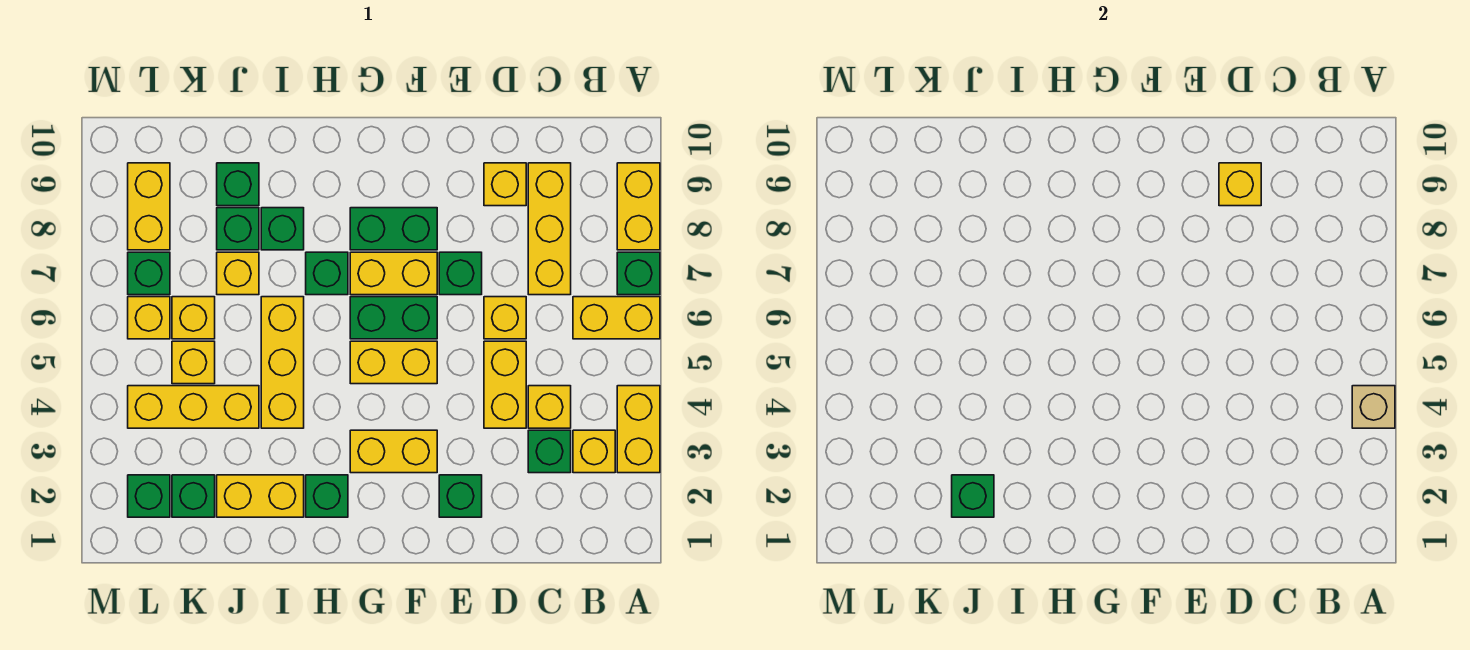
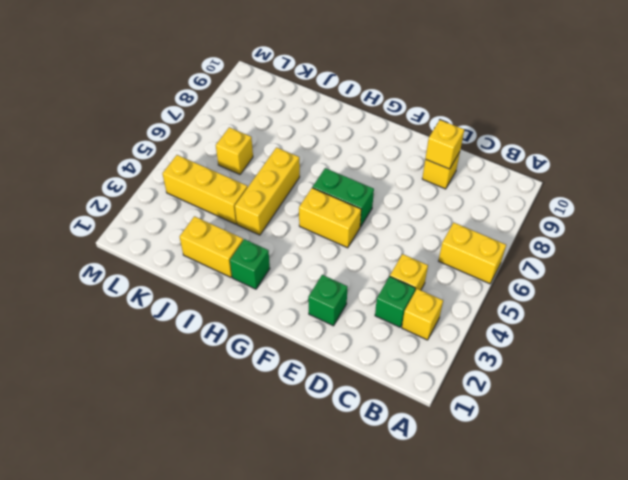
none -> yellow 1x2 brick [617,386,660,473]
none -> green 1x1 brick [617,252,660,295]
none -> yellow 1x2 brick [617,163,660,250]
none -> yellow 1x3 brick [528,163,571,295]

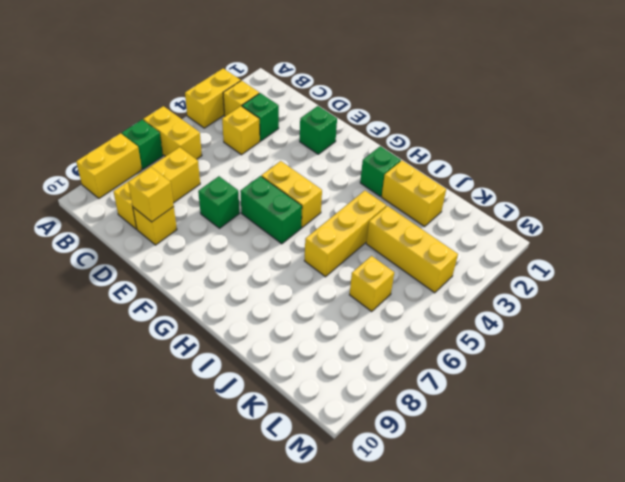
none -> yellow 1x2 brick [484,341,526,428]
none -> yellow 1x1 brick [484,297,526,339]
none -> yellow 1x2 brick [350,430,437,473]
none -> yellow 1x2 brick [350,252,437,295]

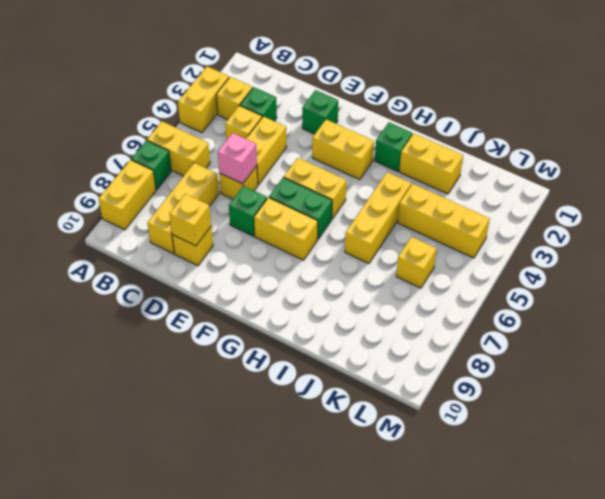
pink 1x1 brick [218,133,257,184] -> none
none -> green 1x2 brick [350,208,437,250]
none -> green 1x1 brick [306,252,348,295]
none -> green 1x1 brick [261,208,304,250]
none -> yellow 1x1 brick [217,252,259,295]

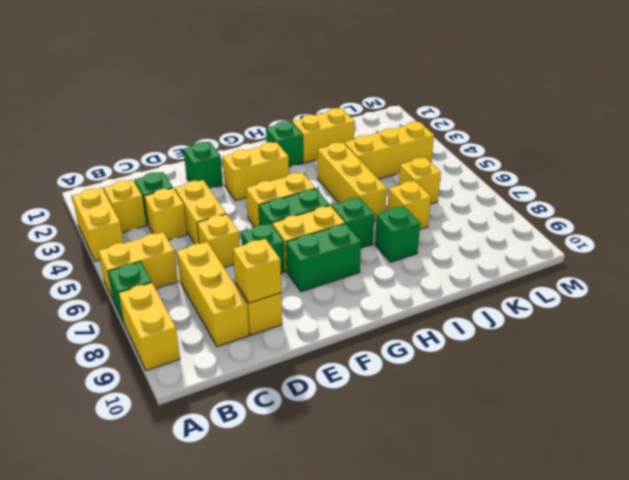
none -> green 1x1 brick [217,208,259,250]
none -> green 1x1 brick [217,163,259,206]
none -> green 1x1 brick [172,475,215,517]
none -> yellow 1x1 brick [172,341,215,384]

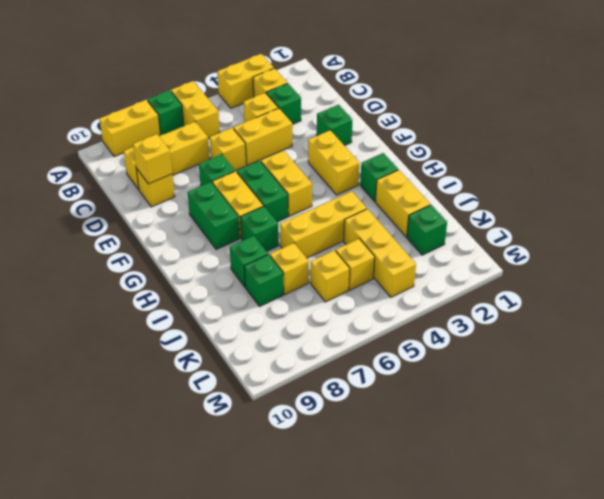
none -> green 1x1 brick [217,163,259,206]
none -> green 1x1 brick [128,475,170,517]
none -> yellow 1x1 brick [128,297,170,339]
none -> green 1x1 brick [128,252,170,295]

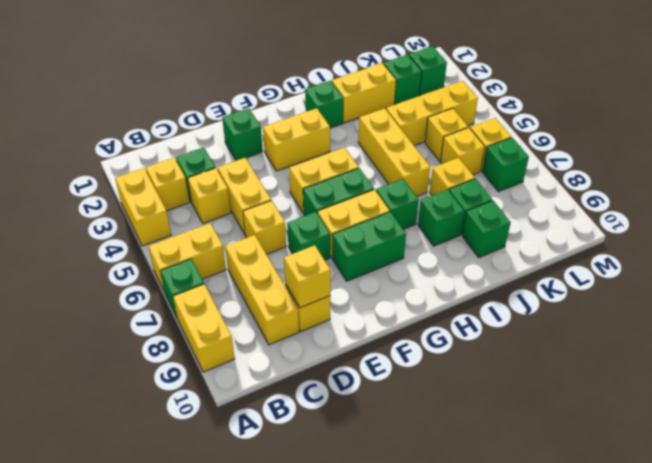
none -> yellow 1x2 brick [128,163,170,250]
none -> tan 1x1 brick [1352,386,1395,428]
none -> green 1x1 brick [952,475,994,517]

